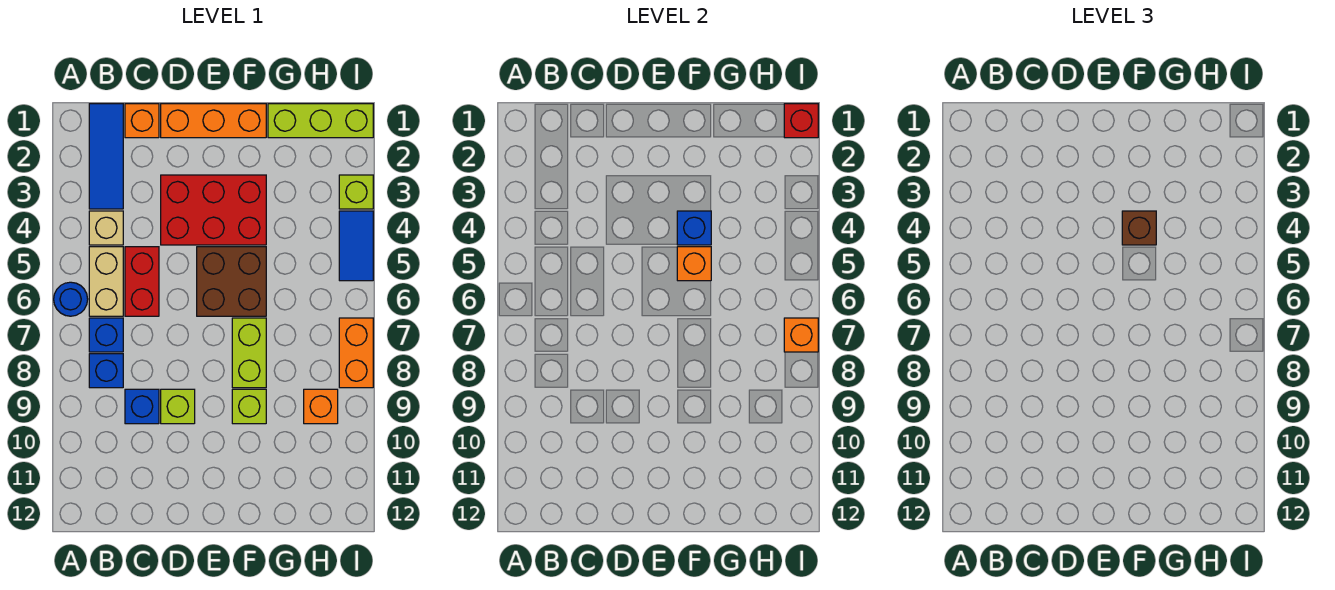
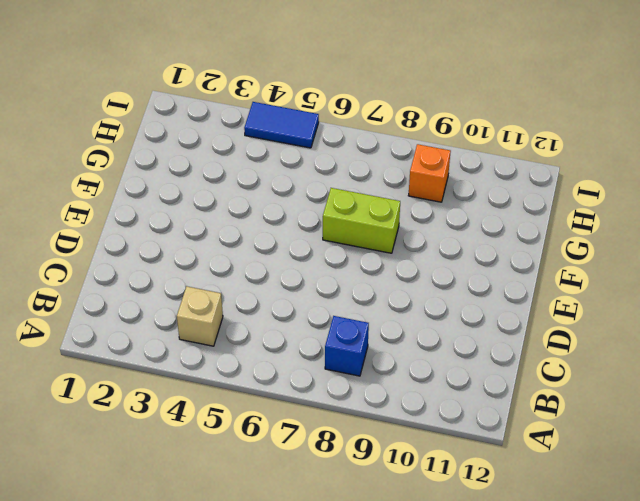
none -> blue 1x1 round brick [54,282,88,316]
none -> blue 1x3 tile [89,104,123,209]
none -> tan 1x2 brick [89,247,123,316]

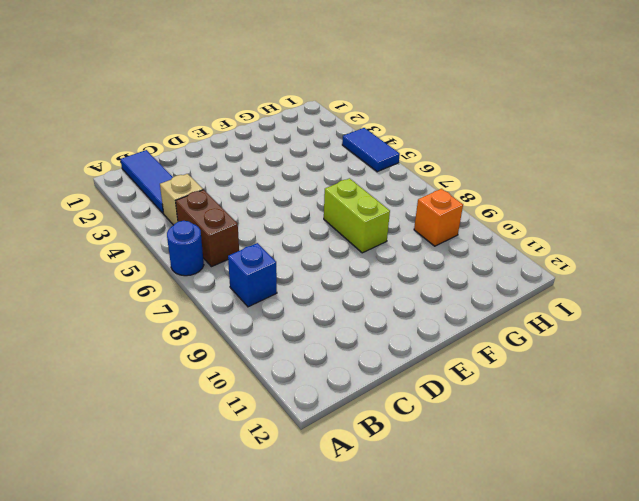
brown 1x2 brick [176,190,239,267] -> tan 1x2 brick [89,247,123,316]
none -> blue 1x1 brick [89,318,123,352]
none -> orange 1x1 brick [125,104,159,138]
none -> red 1x2 brick [125,247,159,316]

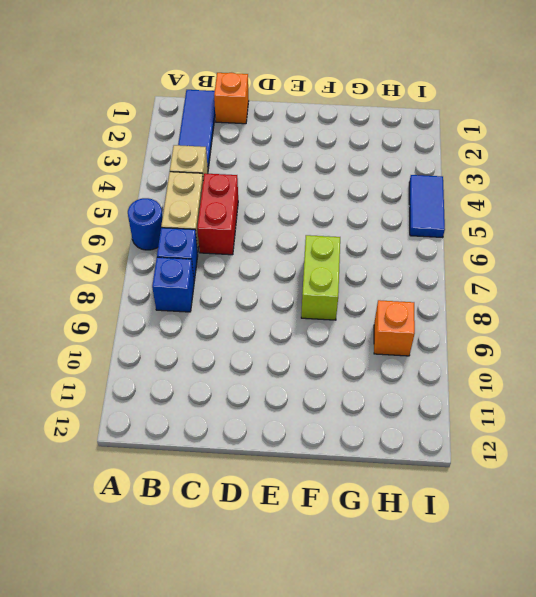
none -> blue 1x1 brick [125,389,159,424]
none -> orange 1x3 brick [161,104,266,138]
none -> red 2x3 brick [161,175,266,245]

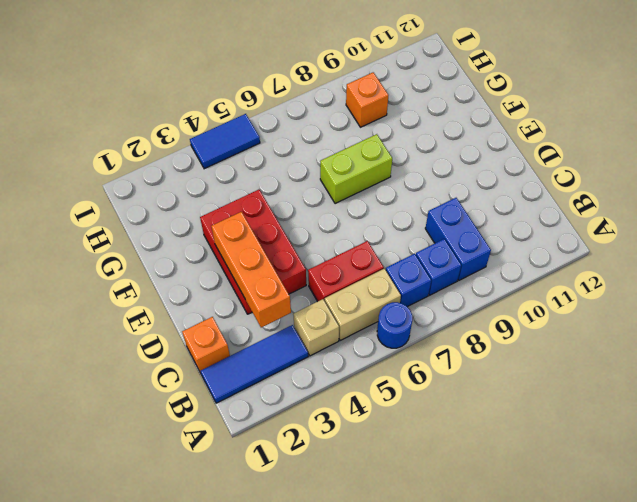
blue 1x2 brick [425,198,491,280] -> blue 1x1 brick [125,389,159,424]
orange 1x3 brick [211,212,291,327] -> orange 1x3 brick moved to [161,104,266,138]
none -> lime 1x1 brick [161,389,195,424]
none -> brown 2x2 brick [197,247,266,316]
none -> lime 1x1 brick [232,389,266,424]

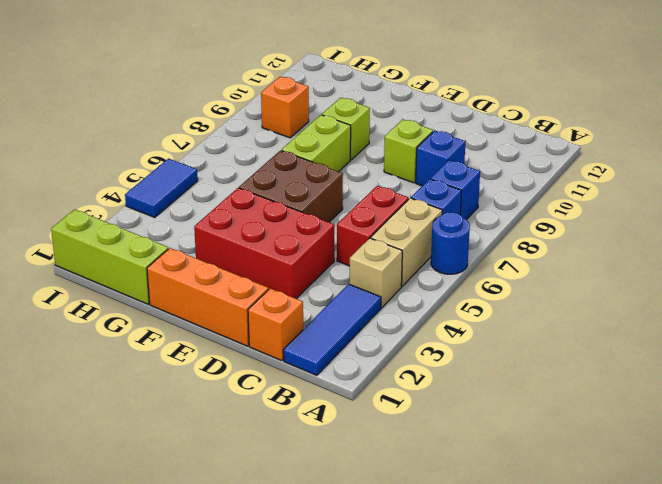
none -> lime 1x1 brick [339,175,373,209]
none -> orange 1x2 brick [339,318,373,388]
none -> blue 1x1 brick [677,211,711,245]

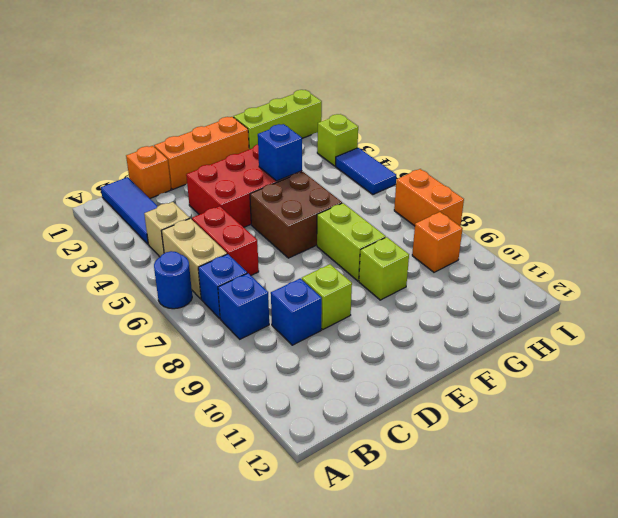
none -> orange 1x1 brick [677,247,711,281]
none -> red 1x1 brick [784,104,818,138]
none -> orange 1x1 brick [784,318,818,352]

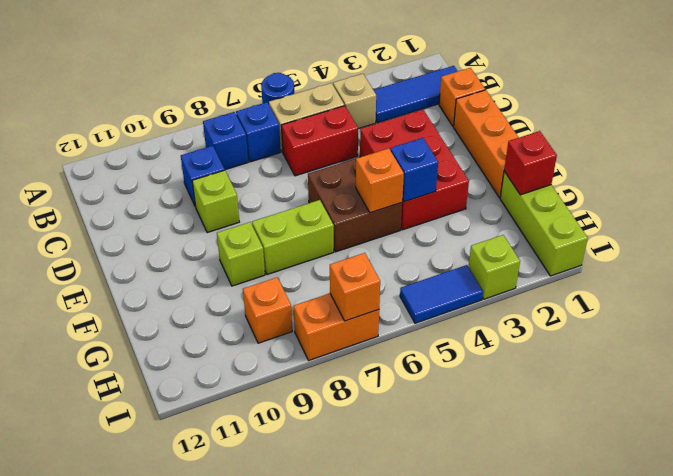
red 1x1 brick [504,131,557,195] -> red 1x1 brick moved to [784,104,818,138]
none -> brown 1x1 brick [1122,211,1156,245]

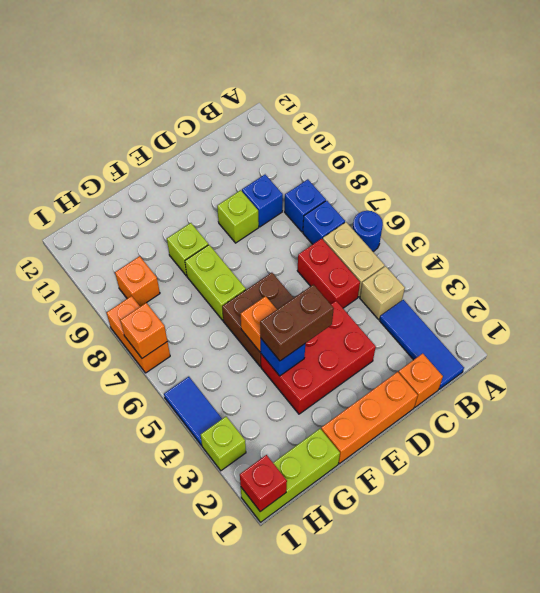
brown 1x2 brick [260,285,334,361] -> brown 1x1 brick [1122,211,1156,245]

